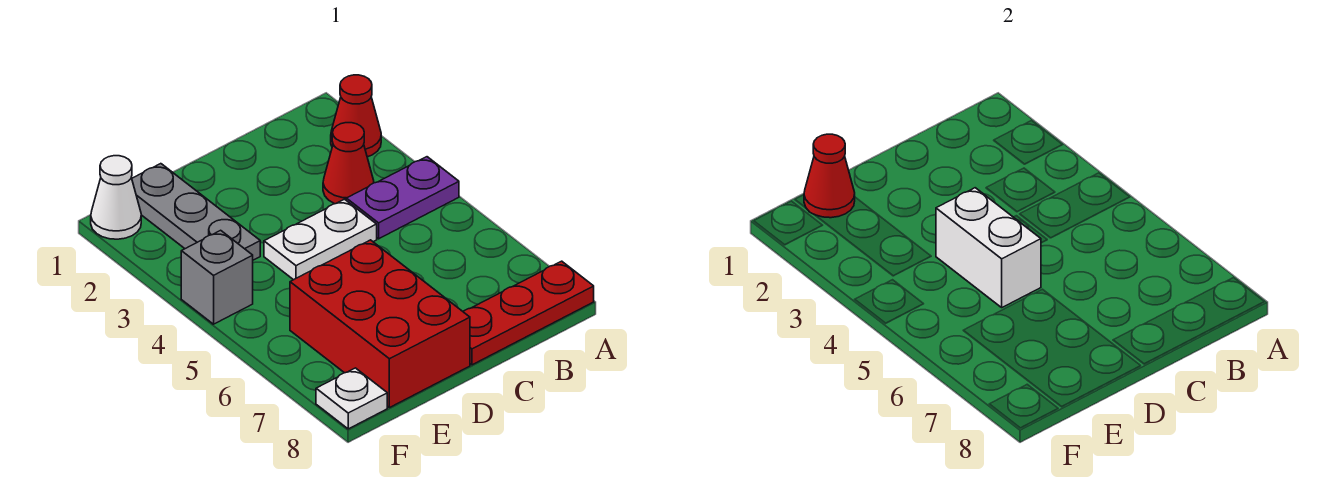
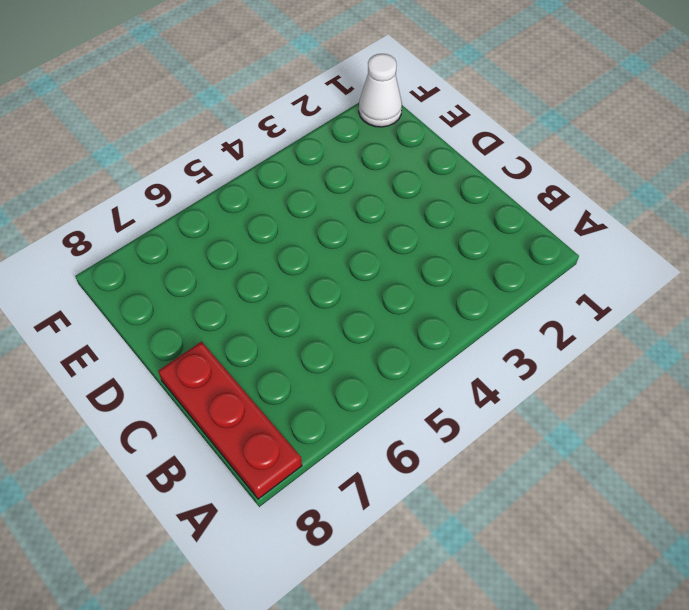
none -> red 1x1 cone [331,75,381,157]
none -> purple 1x2 plate [346,157,459,239]
none -> red 1x1 cone [323,123,374,204]

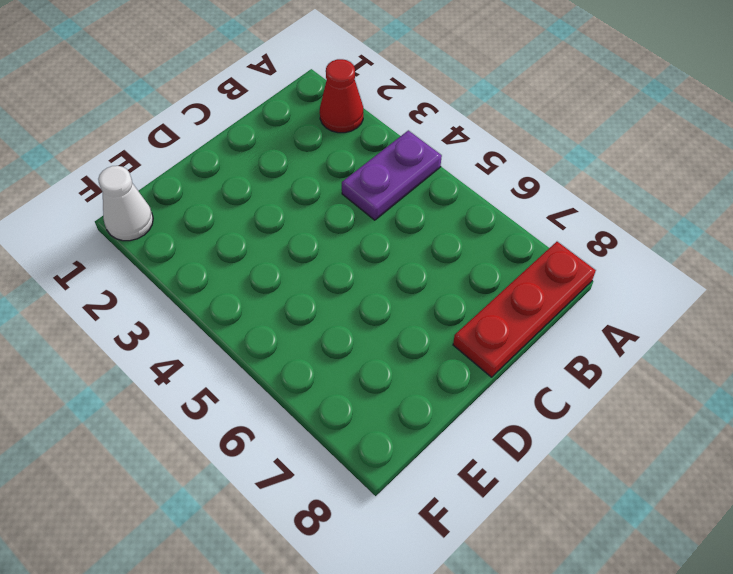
none -> red 1x1 cone [323,123,374,204]
none -> white 1x2 plate [264,199,377,280]
none -> red 2x3 brick [290,240,470,408]

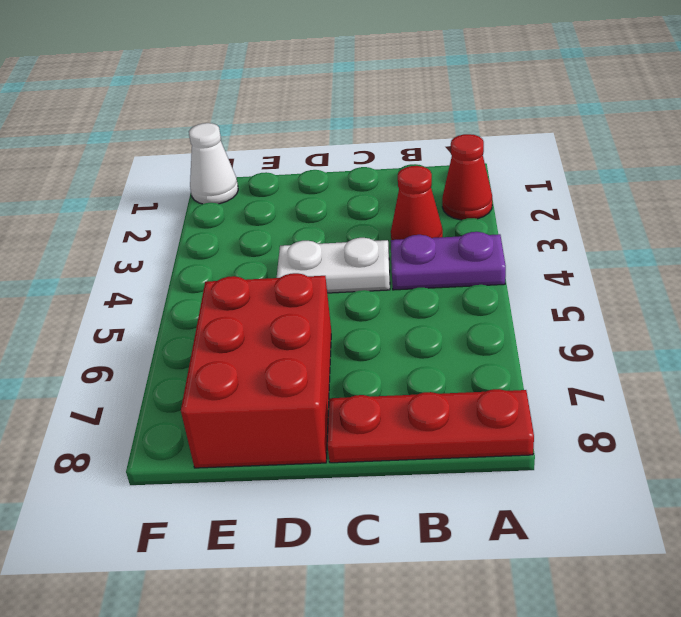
none -> grey 1x3 plate [132,164,260,260]
none -> grey 1x1 brick [181,230,253,324]
none -> white 1x1 plate [316,368,387,429]

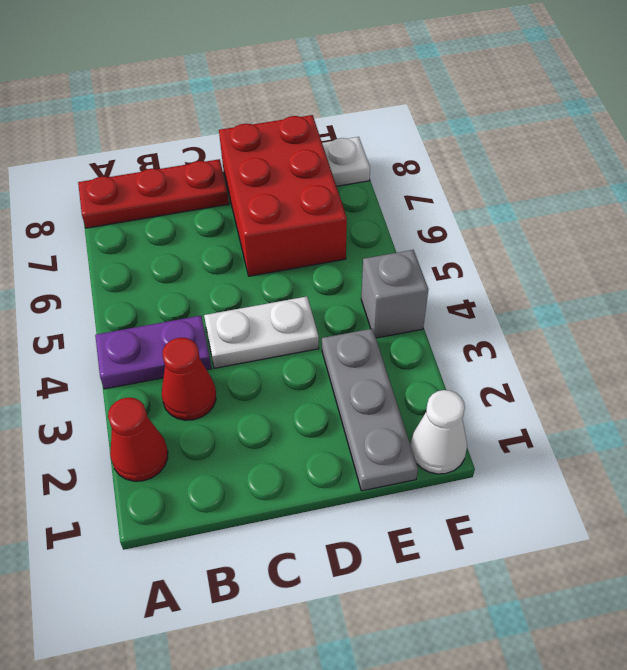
none -> white 1x2 brick [936,188,1041,307]
none -> red 1x1 cone [804,134,855,218]

